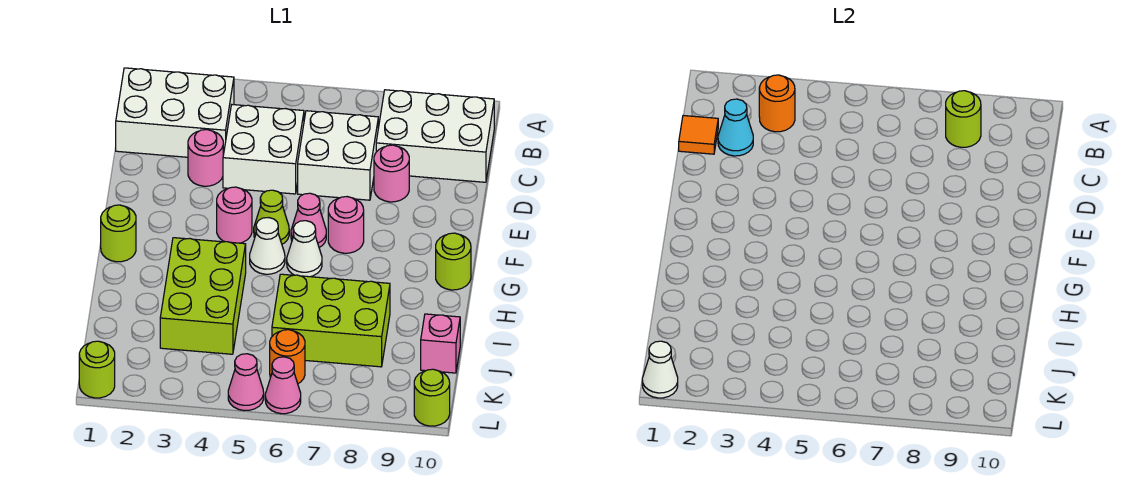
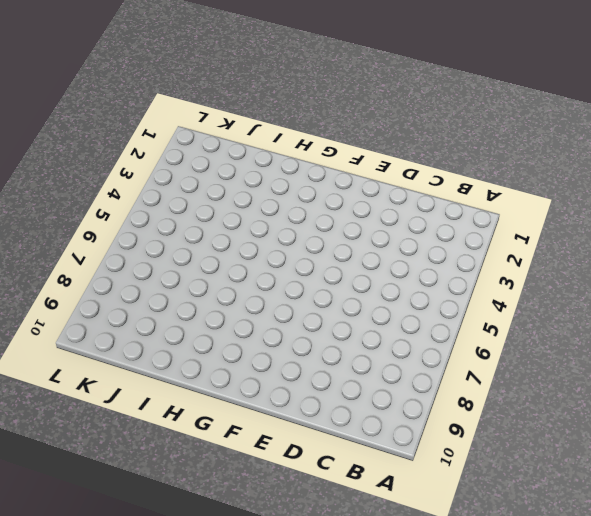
none -> white 2x3 brick [116,68,234,157]
none -> white 2x3 brick [376,90,494,182]
none -> white 2x2 brick [223,105,304,194]

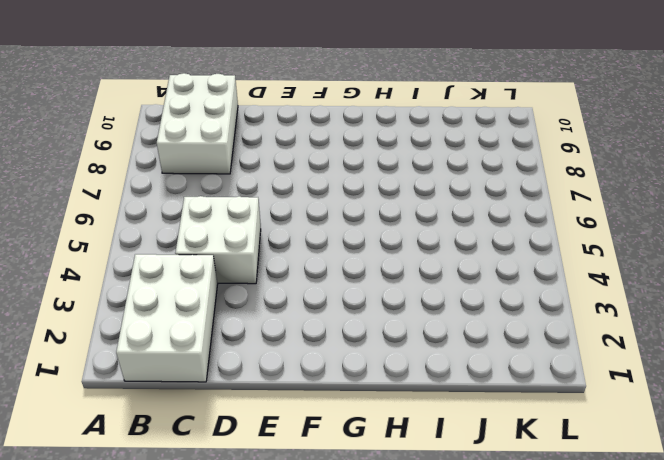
none -> white 2x2 brick [298,111,378,200]
none -> pink 1x1 round brick [188,130,223,186]
none -> pink 1x1 round brick [374,145,409,202]

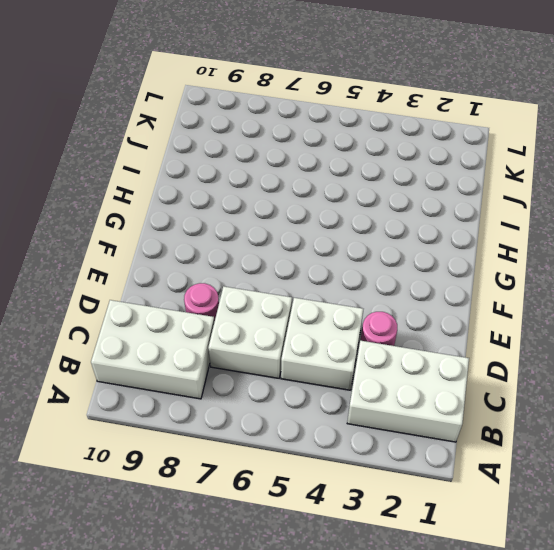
none -> pink 1x1 round brick [217,187,252,243]
none -> lime 1x1 cone [254,190,289,244]
none -> pink 1x1 cone [291,193,326,247]

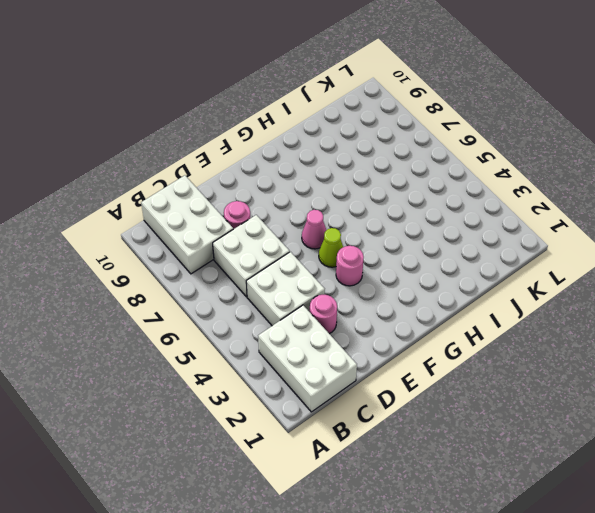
none -> pink 1x1 round brick [328,197,364,253]
none -> lime 1x1 round brick [101,205,136,262]
none -> white 1x1 cone [250,218,285,274]

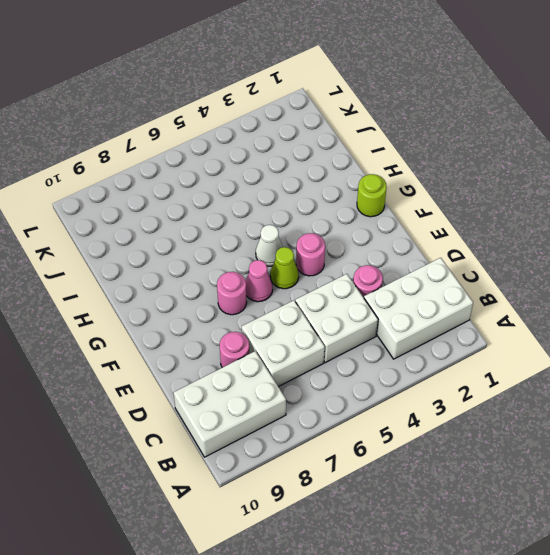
none -> white 1x1 cone [287,221,322,277]
none -> lime 1x1 round brick [436,233,471,290]
none -> lime 2x3 brick [160,238,246,354]

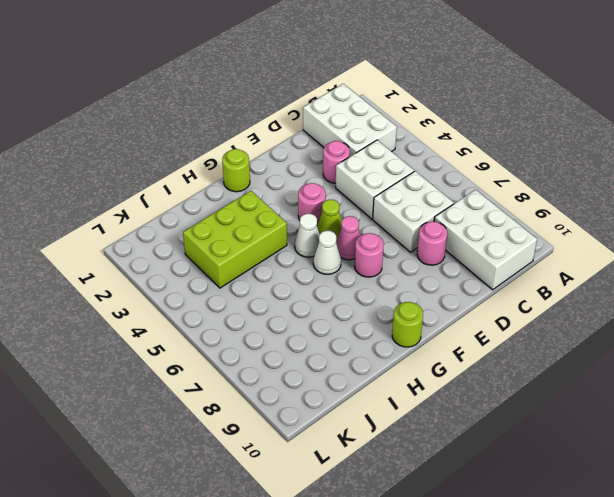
none -> lime 2x3 brick [272,274,390,367]
none -> pink 1x1 brick [421,314,460,373]
none -> orange 1x1 round brick [270,330,305,383]

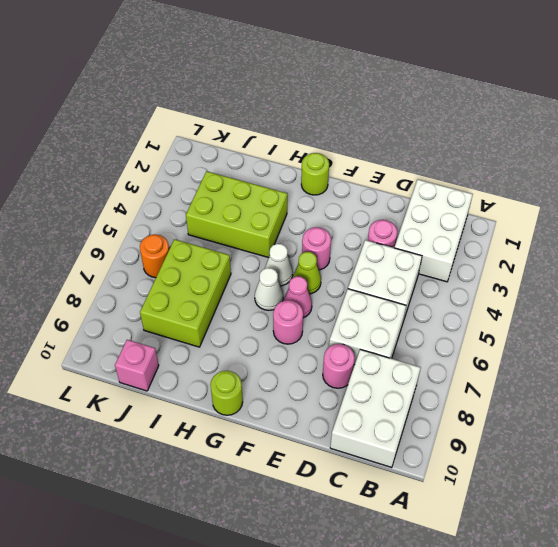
none -> lime 1x1 round brick [79,341,115,398]
none -> pink 1x1 cone [228,354,264,411]
none -> pink 1x1 cone [265,357,301,414]

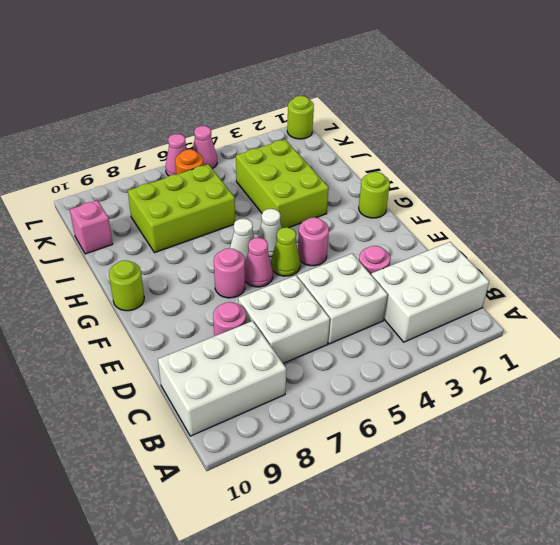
none -> lime 1x1 round brick [414,369,450,426]
none -> orange 1x1 round brick [759,75,795,132]
none -> lime 1x1 round brick [946,91,981,147]

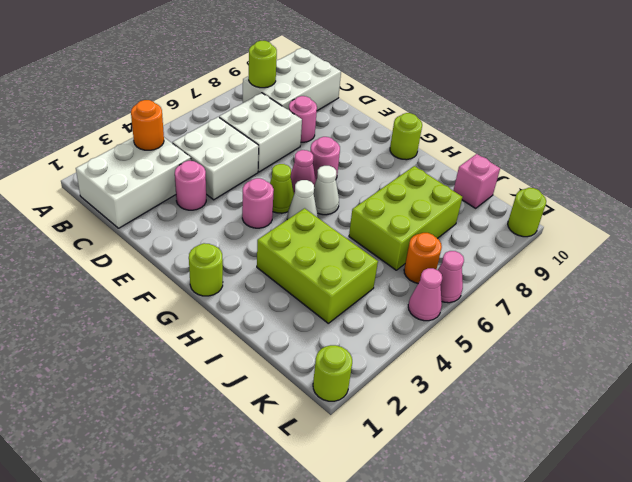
none -> orange 1x1 tile [679,115,718,154]
none -> cyan 1x1 cone [718,99,753,156]
none -> white 1x1 cone [642,341,678,398]

